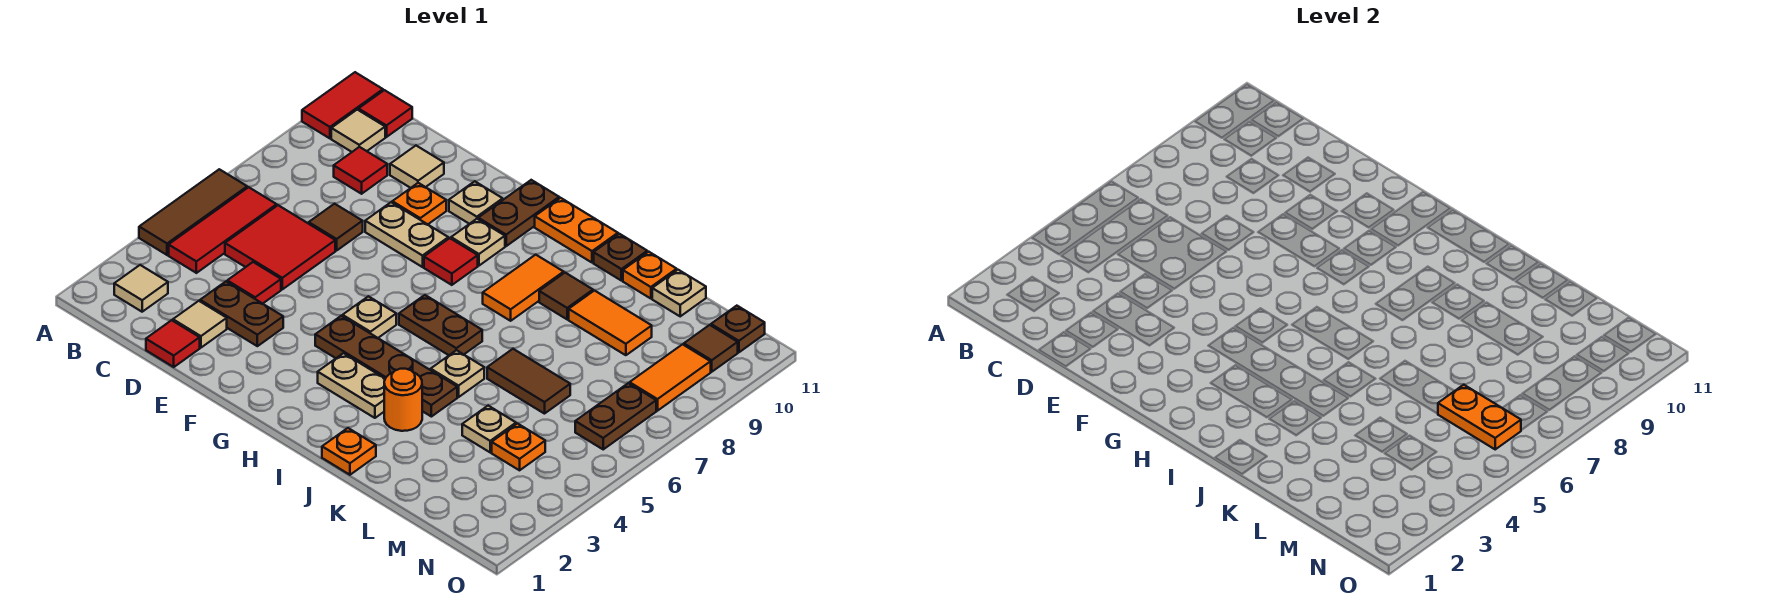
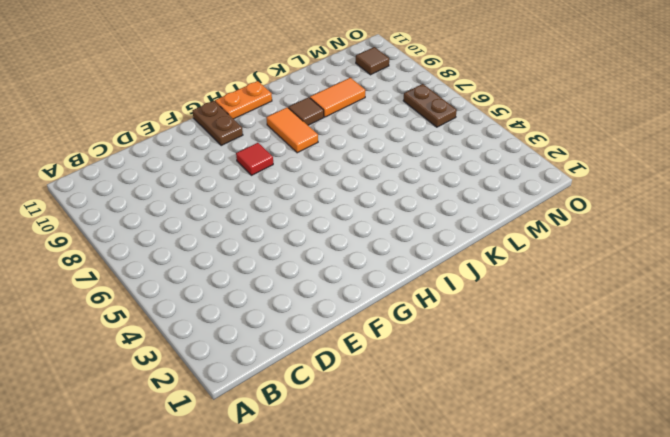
none -> brown 1x3 tile [139,169,247,255]
none -> red 1x2 tile [302,72,383,138]
none -> tan 1x1 tile [114,265,168,312]
none -> red 1x3 tile [169,187,277,273]

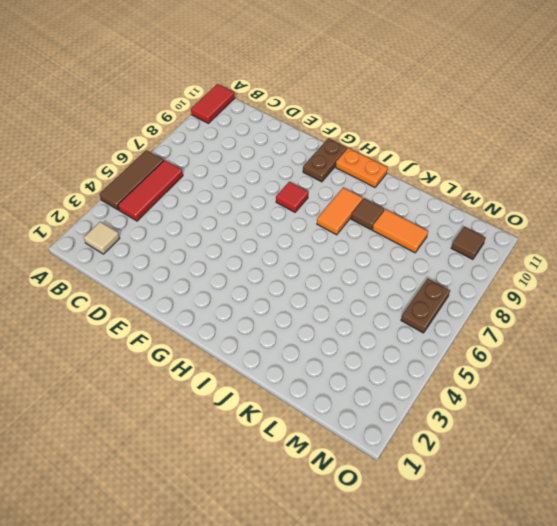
none -> tan 1x1 tile [331,110,385,152]
none -> red 1x1 tile [359,90,412,137]
none -> red 2x2 tile [225,205,335,289]
none -> red 1x1 tile [334,147,387,194]

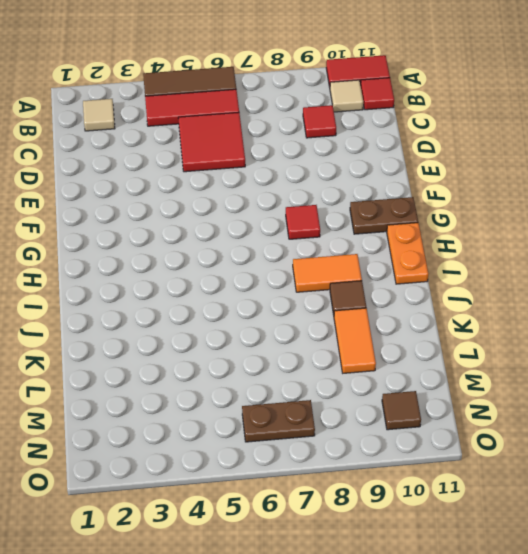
none -> red 1x1 tile [146,320,200,367]
none -> tan 1x1 tile [173,301,227,348]
none -> brown 1x2 plate [200,282,283,346]
none -> red 1x1 tile [227,262,281,304]

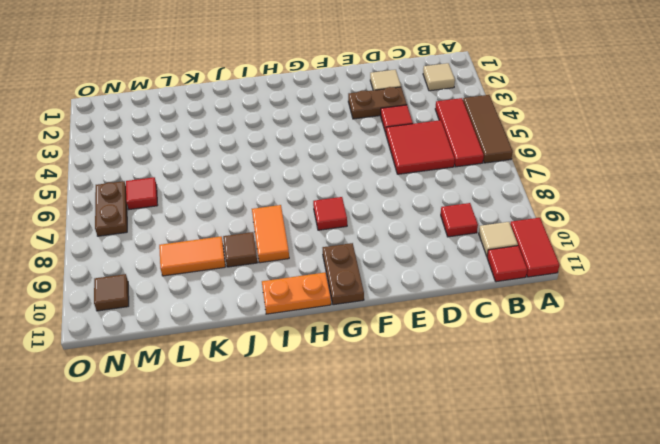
red 1x1 tile [126,177,157,209] -> red 1x1 tile moved to [146,320,200,367]
none -> brown 1x1 tile [309,204,363,251]
none -> tan 1x1 tile [390,146,444,188]
none -> tan 1x2 plate [365,202,448,267]
none -> orange 1x1 plate [392,183,446,224]

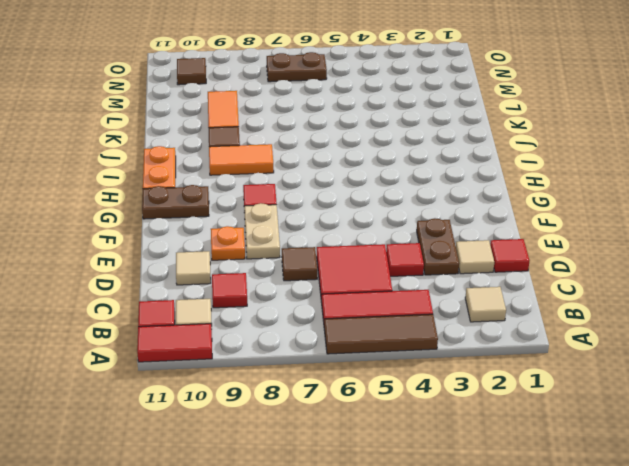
none -> tan 1x1 plate [449,181,503,224]
none -> brown 1x4 plate [315,316,457,417]
none -> tan 1x1 plate [343,296,396,338]
none -> tan 1x1 plate [451,219,505,266]

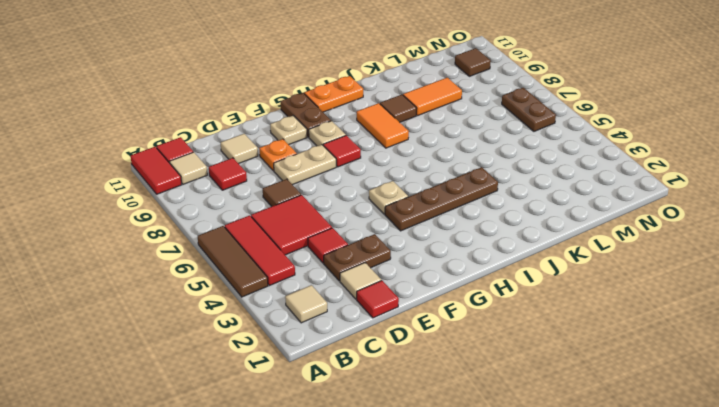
none -> tan 1x2 plate [318,353,385,418]
none -> brown 1x2 plate [399,295,482,355]
none -> orange 1x1 plate [322,428,376,475]
none -> orange 1x1 round brick [384,369,422,431]

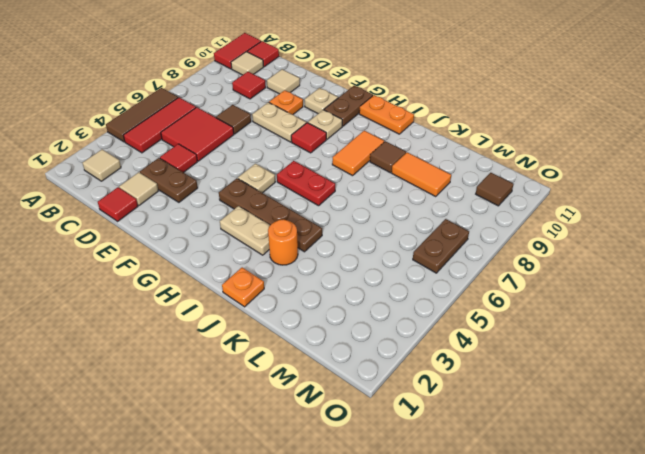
red 1x2 plate [277,161,335,206] -> brown 1x2 plate [399,295,482,355]
none -> tan 1x1 plate [431,350,484,397]
none -> brown 1x1 plate [594,234,647,281]
none -> brown 1x2 tile [487,349,570,414]
none -> orange 1x1 plate [623,252,677,299]

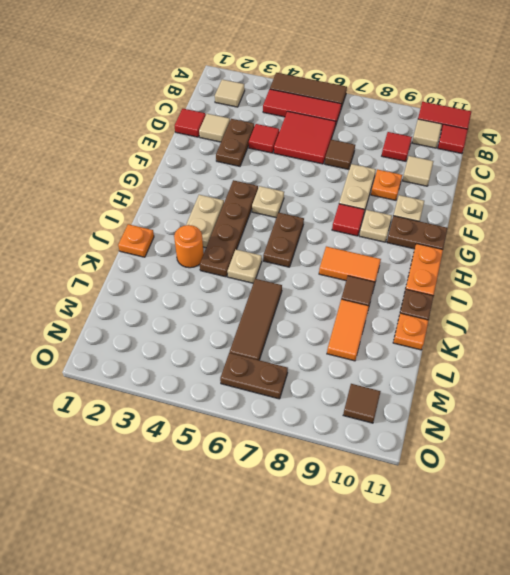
brown 1x3 tile [230,279,282,360] -> brown 1x2 tile [487,349,570,414]
none -> tan 1x1 plate [462,406,516,452]
none -> tan 1x1 plate [652,270,706,316]
none -> orange 1x1 plate [492,424,545,470]
none -> orange 1x2 tile [630,344,711,411]

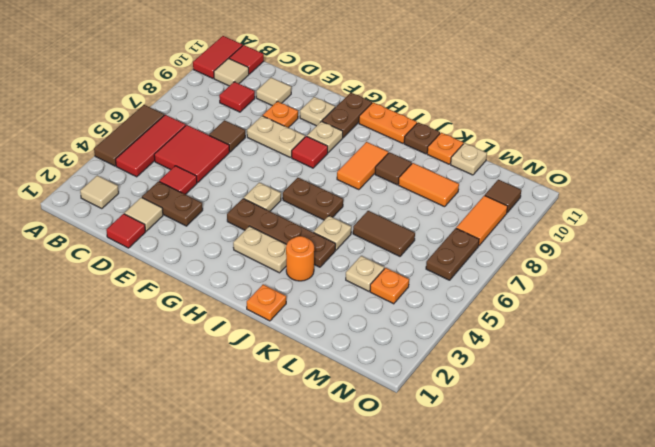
none -> brown 1x1 plate [711,306,765,352]
none -> orange 1x2 plate [1438,385,1521,449]

